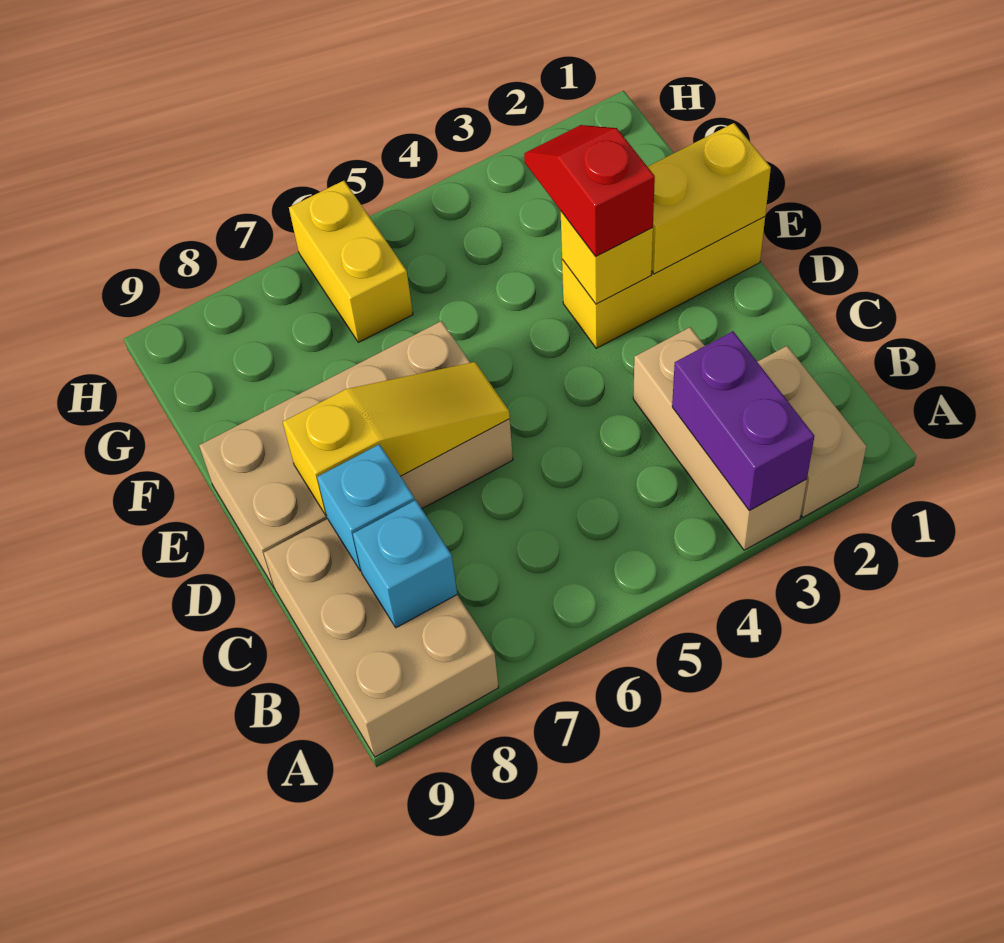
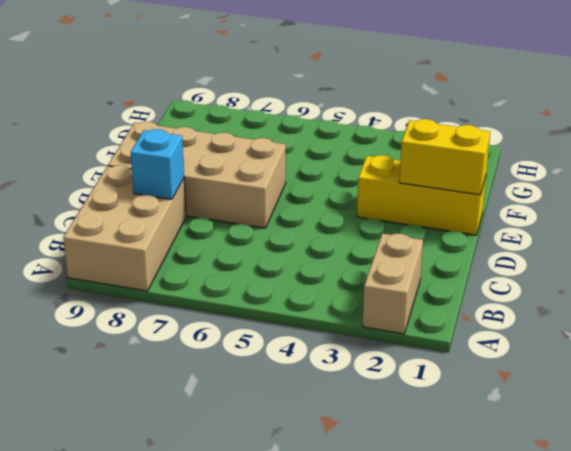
none -> tan 1x3 brick [633,327,807,550]
none -> yellow 1x2 brick [289,181,413,342]
none -> purple 1x2 brick [672,331,814,511]

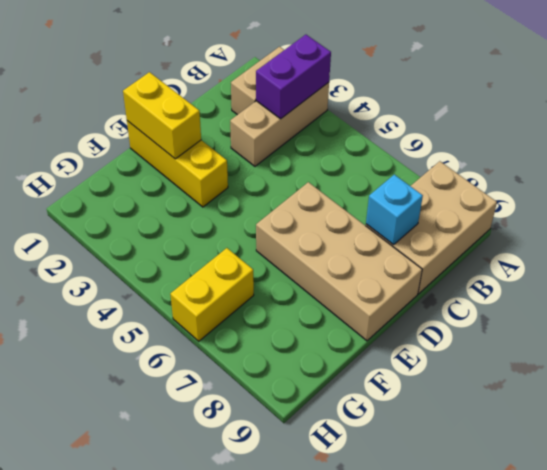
none -> cyan 1x1 brick [353,500,457,628]
none -> yellow 1x3 slope [283,362,510,515]
none -> yellow 1x1 brick [561,211,653,304]

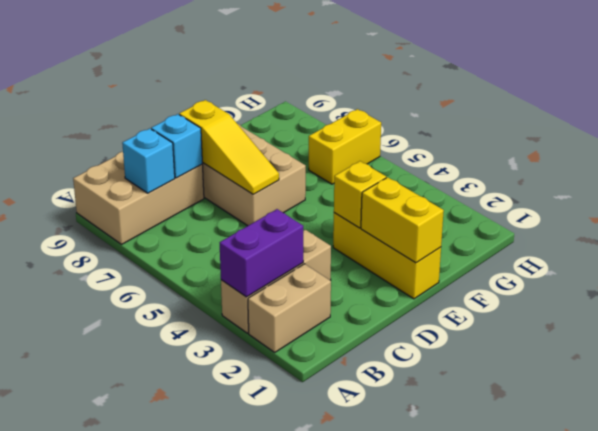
none -> red 1x2 slope [524,125,655,257]

